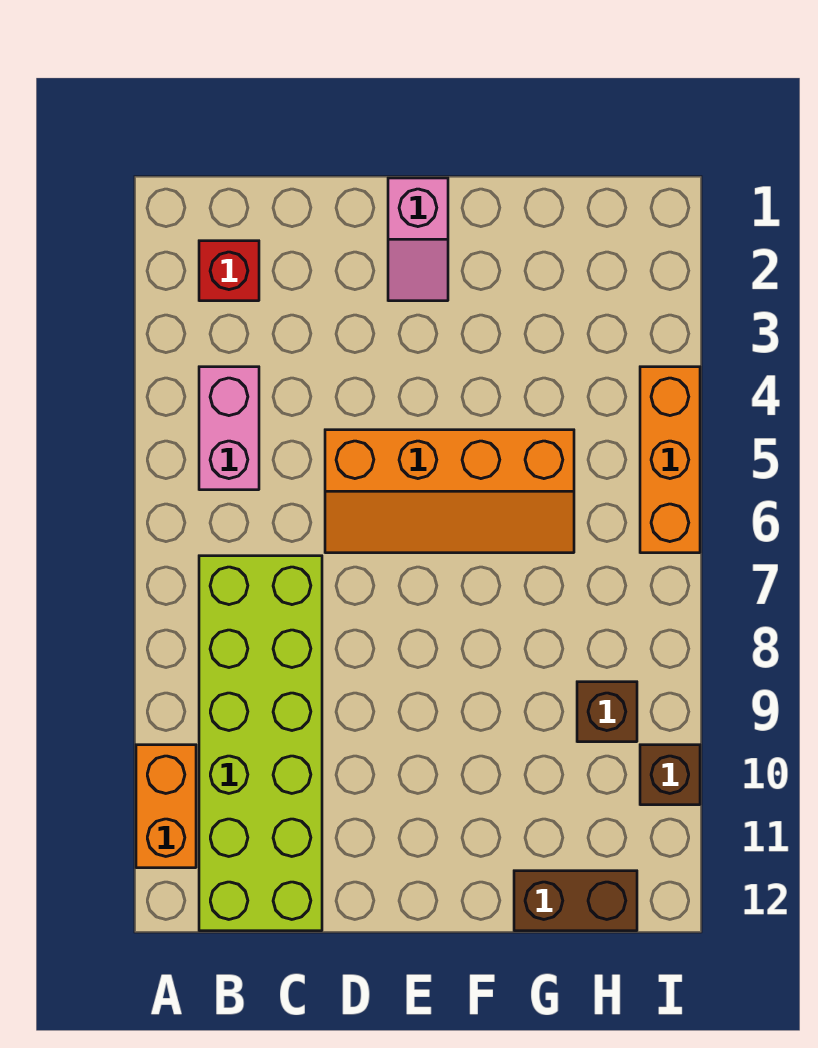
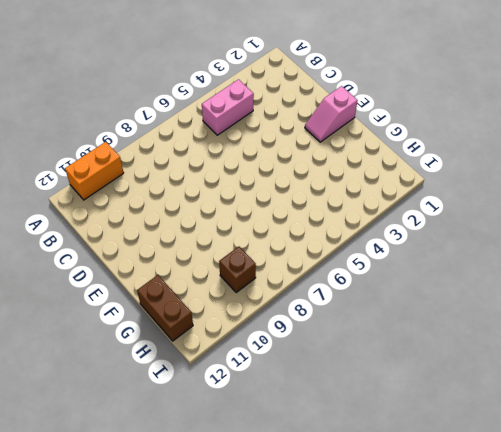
none -> red 1x1 brick [199,241,259,301]
none -> lime 2x6 brick [199,556,322,931]

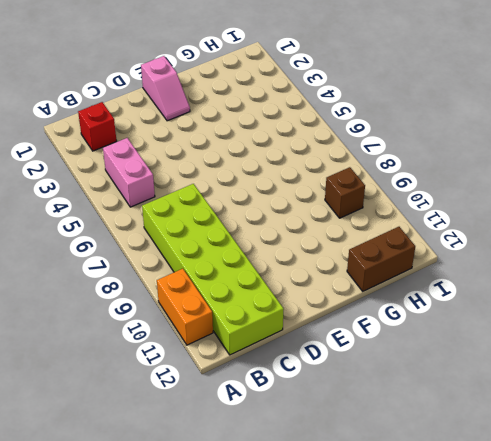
none -> orange 2x4 slope [325,430,574,553]
none -> orange 1x3 brick [640,367,700,553]

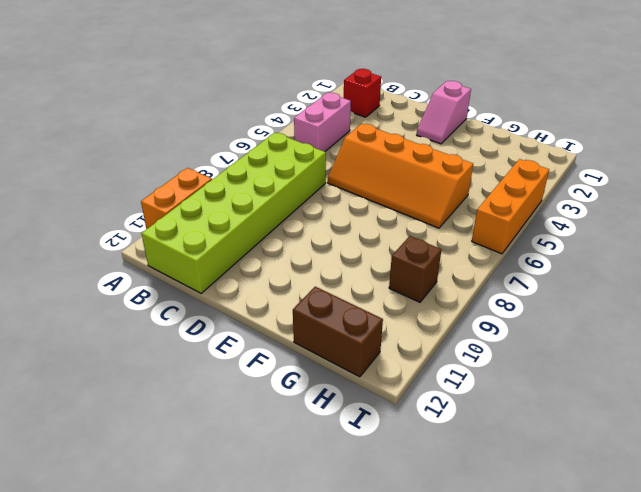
none -> brown 1x1 brick [640,745,700,805]

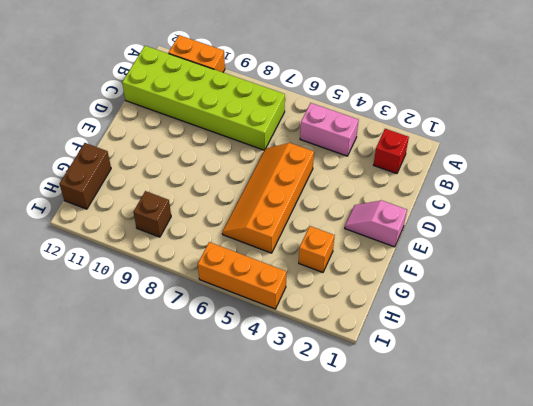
orange 1x1 brick [299,226,335,272] -> none
none -> brown 1x1 brick [640,745,700,805]

